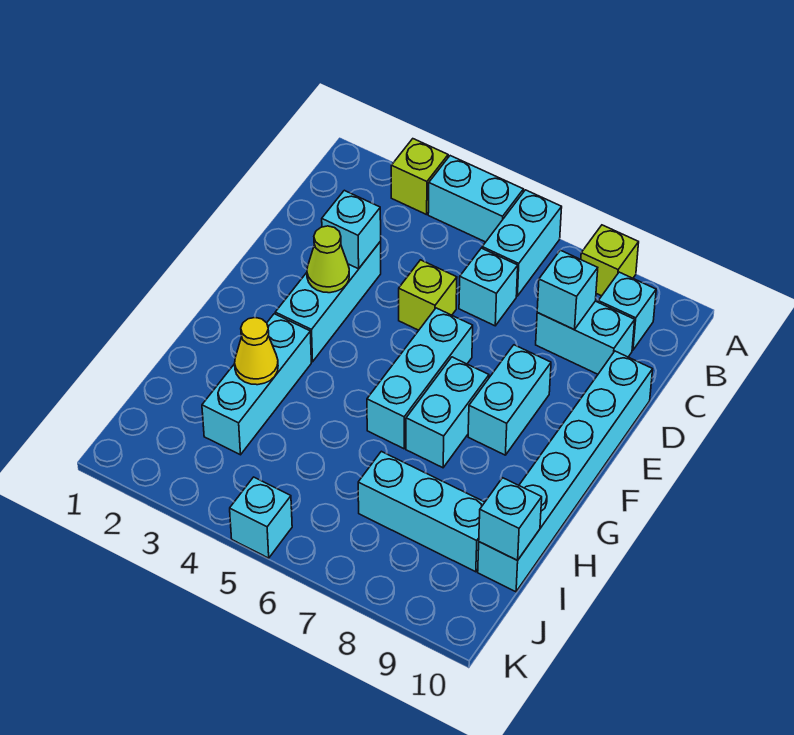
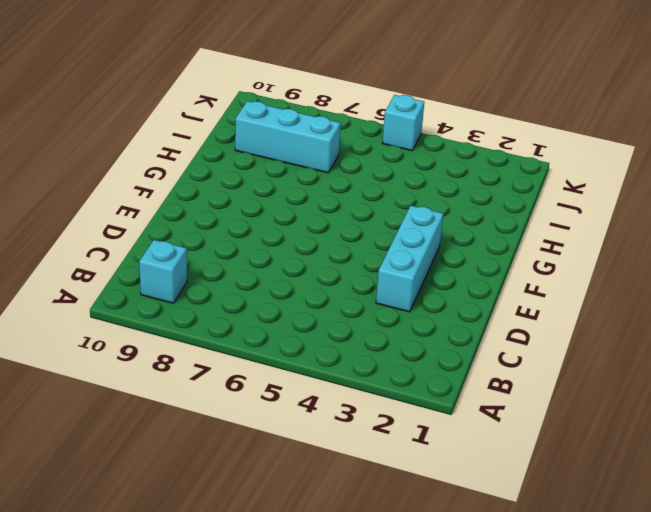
none -> lime 1x1 brick [391,139,448,215]
none -> cyan 1x2 brick [428,156,523,242]
none -> cyan 1x2 brick [482,190,562,296]

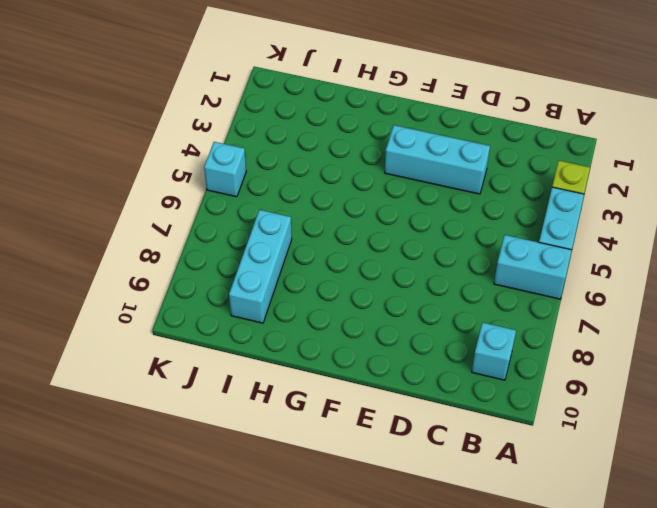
none -> lime 1x1 brick [581,225,639,296]
none -> cyan 1x1 brick [459,248,518,326]
none -> cyan 1x2 brick [536,301,635,374]

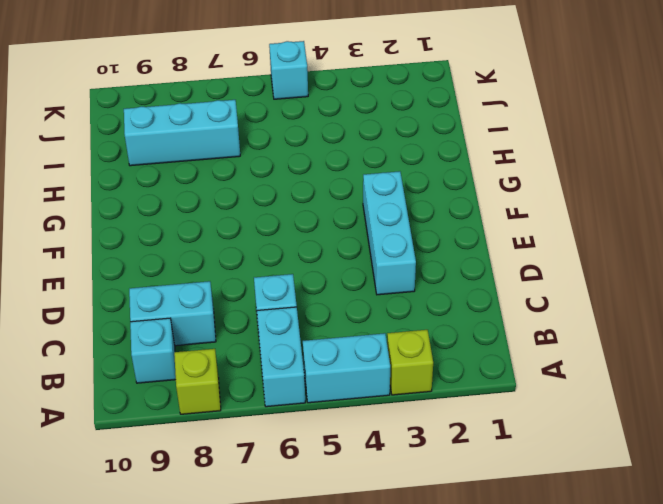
none -> lime 1x1 brick [399,260,457,330]
none -> cyan 1x6 brick [478,351,653,592]
none -> cyan 1x3 brick [367,308,473,449]

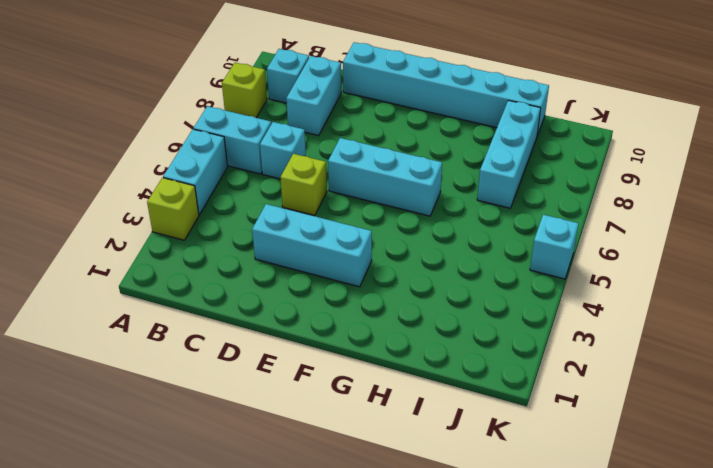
none -> cyan 1x2 brick [468,345,551,455]
none -> cyan 1x2 brick [406,357,489,468]
none -> cyan 1x3 brick [202,314,311,455]

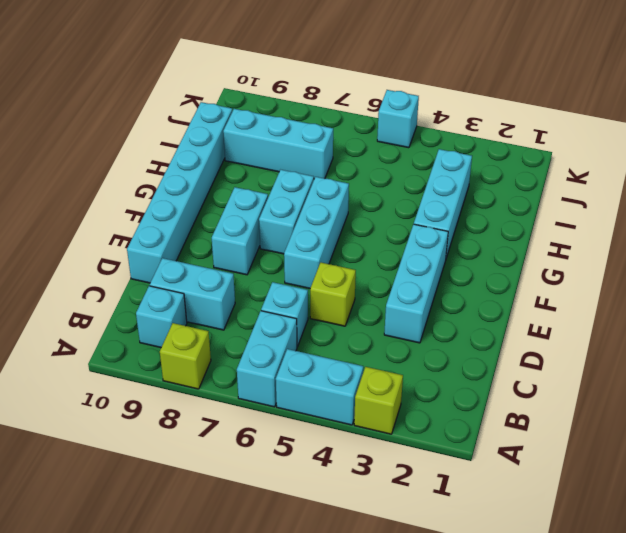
none -> cyan 1x1 brick [537,250,598,330]
none -> cyan 1x1 brick [322,190,381,269]
none -> lime 1x1 cone [307,226,349,293]

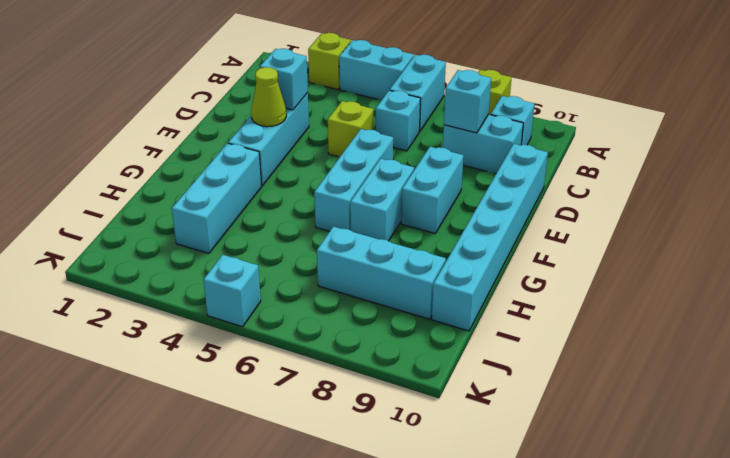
none -> yellow 1x1 cone [235,318,278,385]
none -> cyan 1x1 brick [479,478,542,560]

